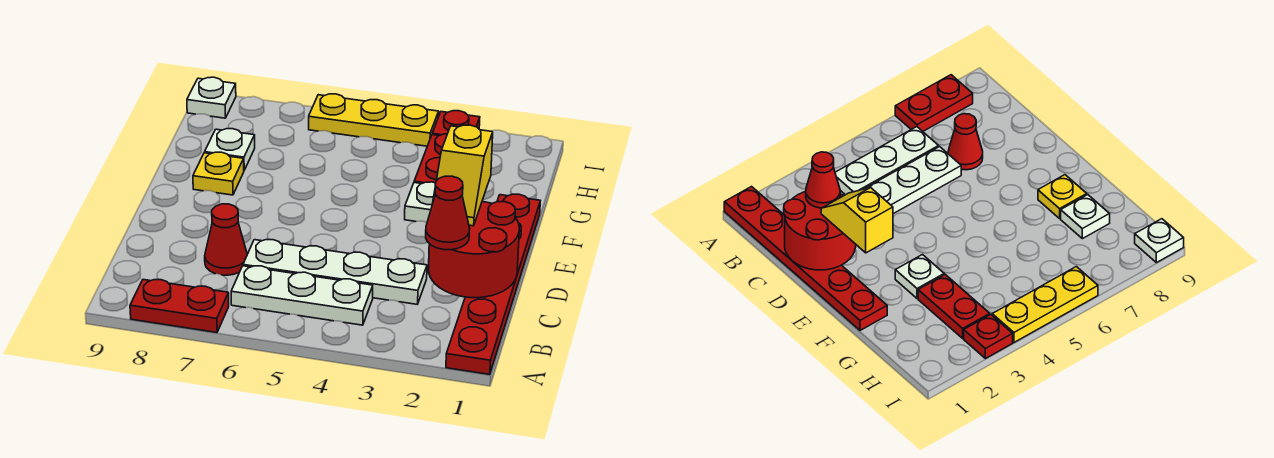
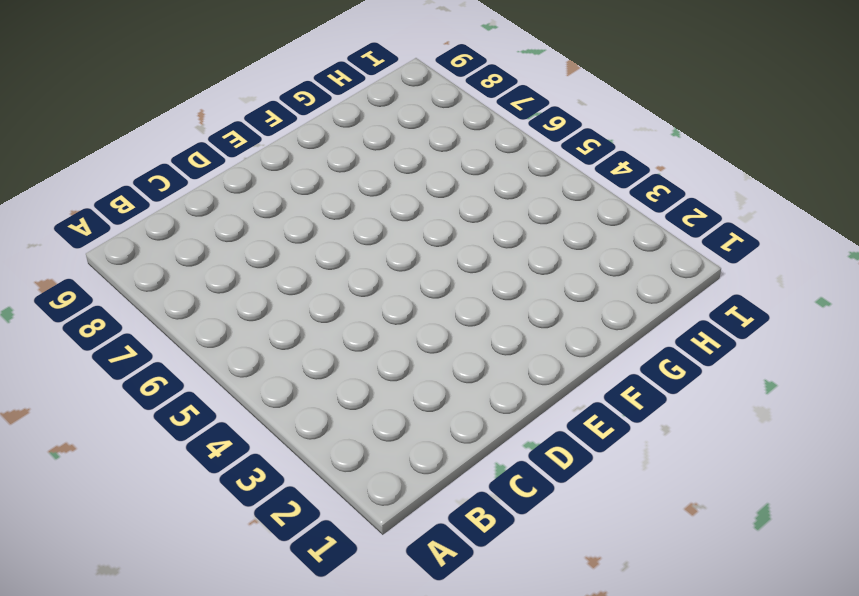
none -> red 1x6 plate [446,194,540,375]
none -> red 1x2 plate [130,280,229,333]
none -> white 1x3 plate [231,266,373,325]

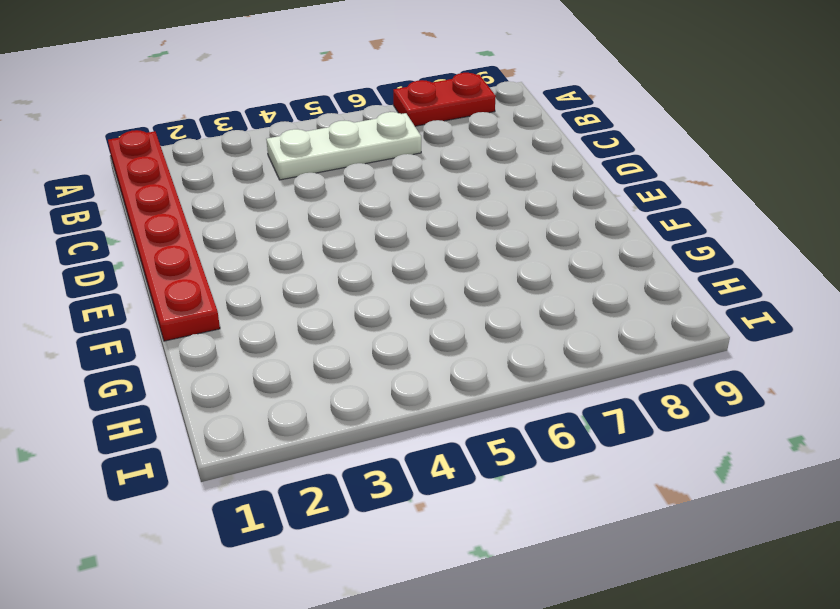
none -> white 1x4 plate [243,240,427,304]
none -> red 1x1 cone [205,204,247,275]
none -> white 1x1 plate [405,182,435,222]

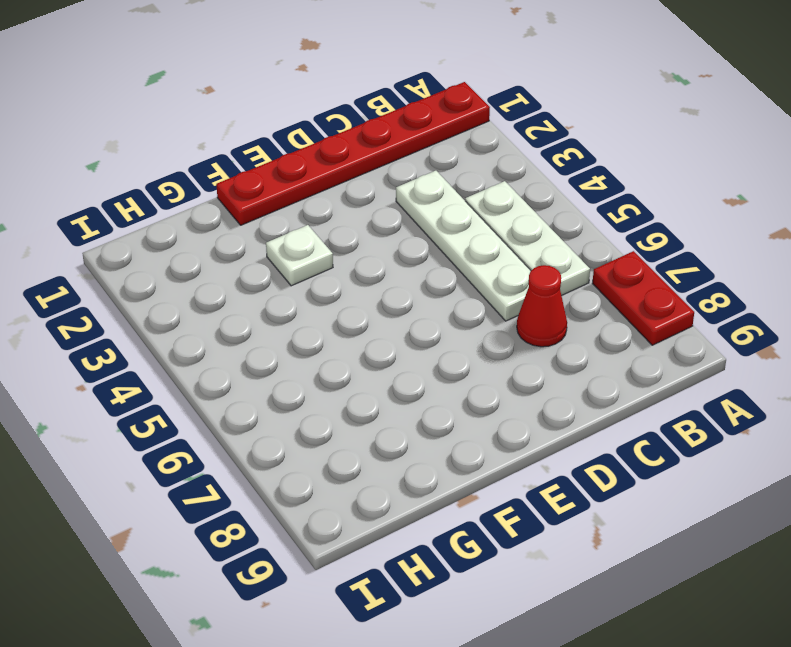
none -> yellow 1x1 plate [193,152,244,195]
none -> red 1x2 plate [414,134,447,184]
none -> white 1x1 plate [205,129,255,170]

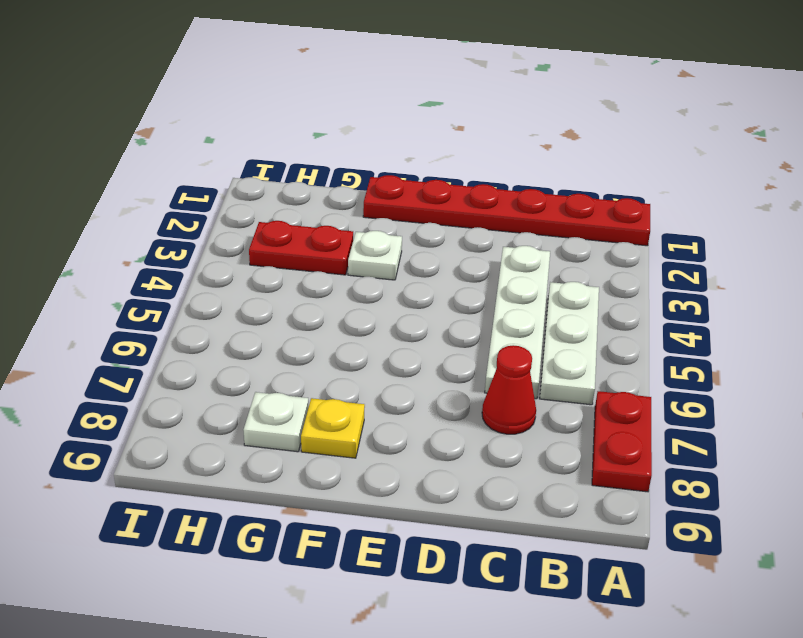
none -> red 1x1 plate [432,111,480,136]
none -> yellow 1x3 plate [309,94,439,146]
none -> white 1x1 plate [187,77,236,118]

